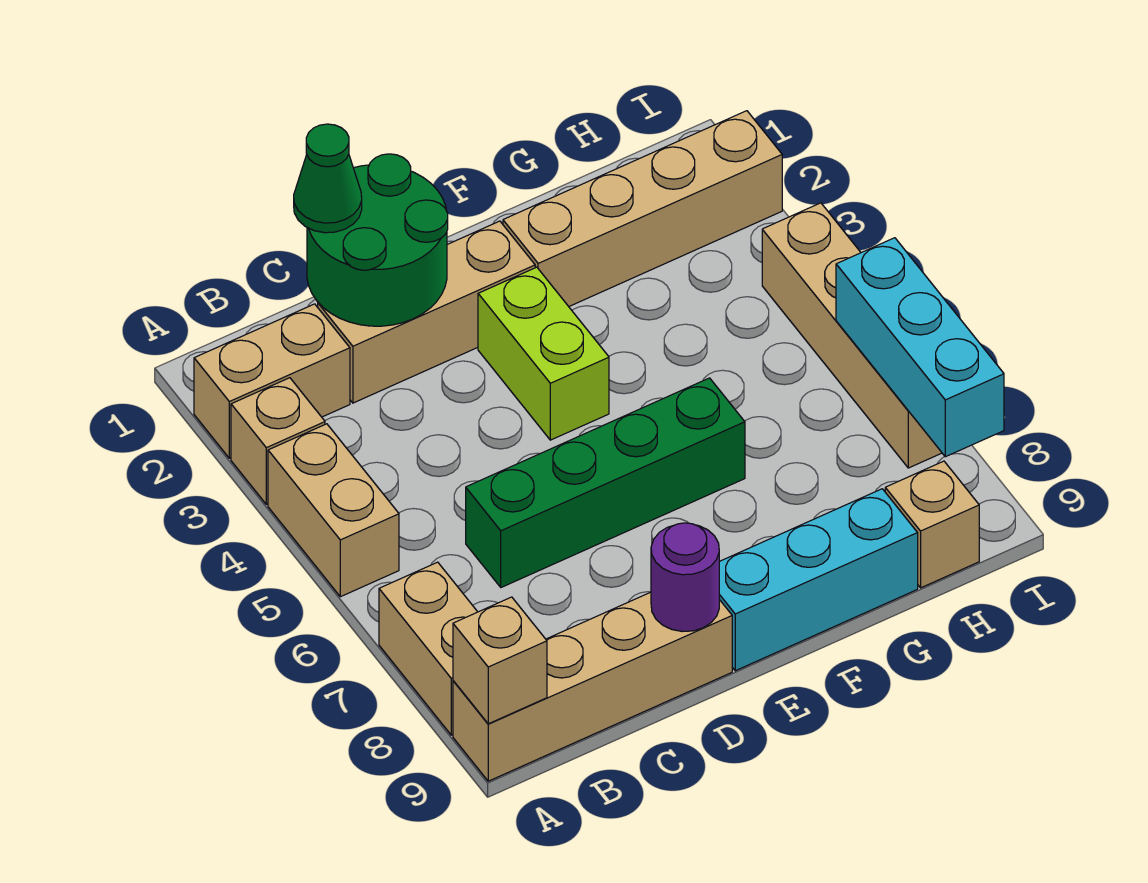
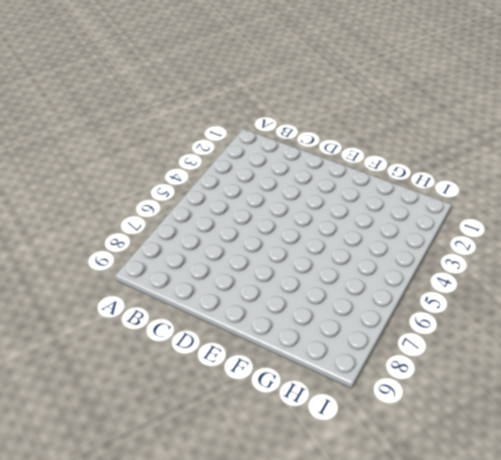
none -> tan 1x2 brick [194,304,350,458]
none -> tan 1x1 brick [231,378,325,504]
none -> tan 1x2 brick [268,424,399,597]

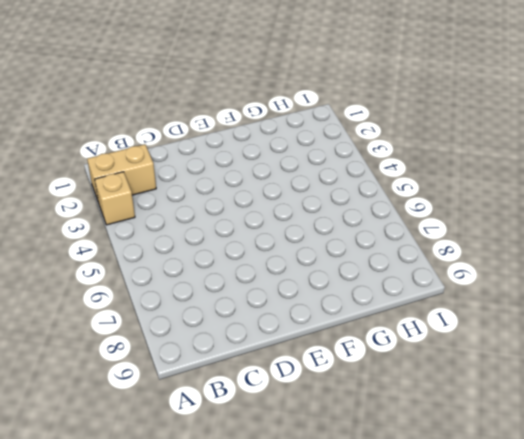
none -> tan 1x2 brick [268,424,399,597]
none -> tan 1x2 brick [379,562,477,735]
none -> tan 1x4 brick [453,592,732,781]

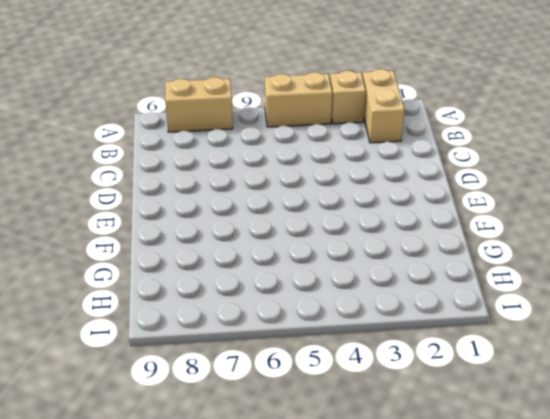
none -> tan 1x4 brick [453,592,732,781]
none -> tan 1x3 brick [318,221,535,403]
none -> green 1x4 brick [466,378,745,587]

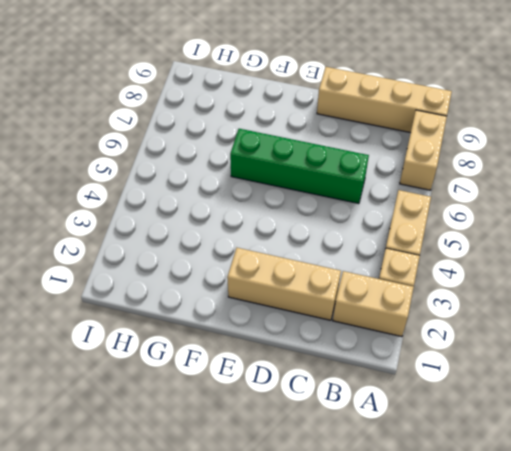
none -> lime 1x2 brick [478,267,609,440]
none -> cyan 1x3 brick [719,489,918,671]
none -> tan 1x4 brick [503,111,782,306]

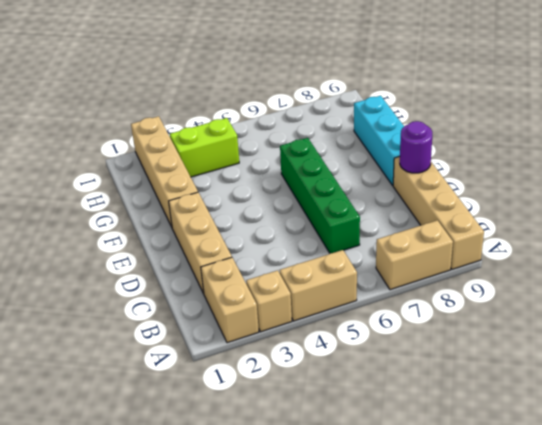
lime 1x2 brick [170,118,239,177] -> lime 1x2 brick moved to [478,267,609,440]
none -> tan 1x1 brick [885,461,979,588]
none -> tan 1x4 brick [762,203,942,468]
none -> tan 1x1 brick [453,597,547,724]

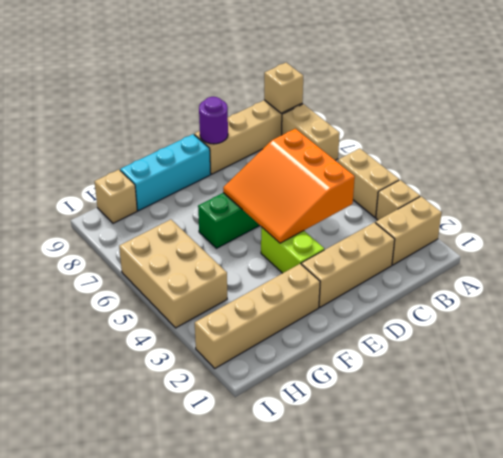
orange 3x3 slope [223,129,355,243] -> none
tan 2x3 brick [119,220,227,328] -> tan 1x4 brick [762,203,942,468]
none -> green 2x2 round brick [307,154,448,326]
none -> cyan 1x3 brick [836,238,1004,457]
none -> green 1x1 cone [294,124,362,233]

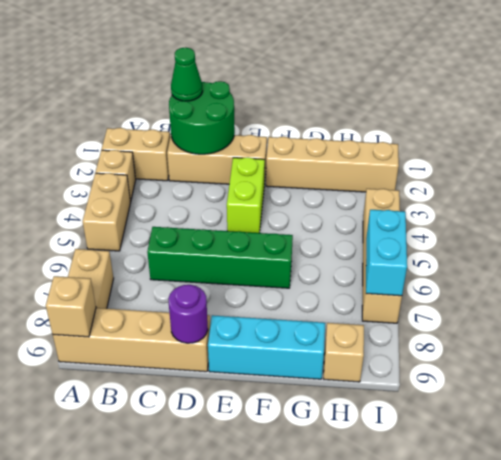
cyan 1x2 brick [366,210,407,296] -> cyan 1x3 brick [836,238,1004,457]

